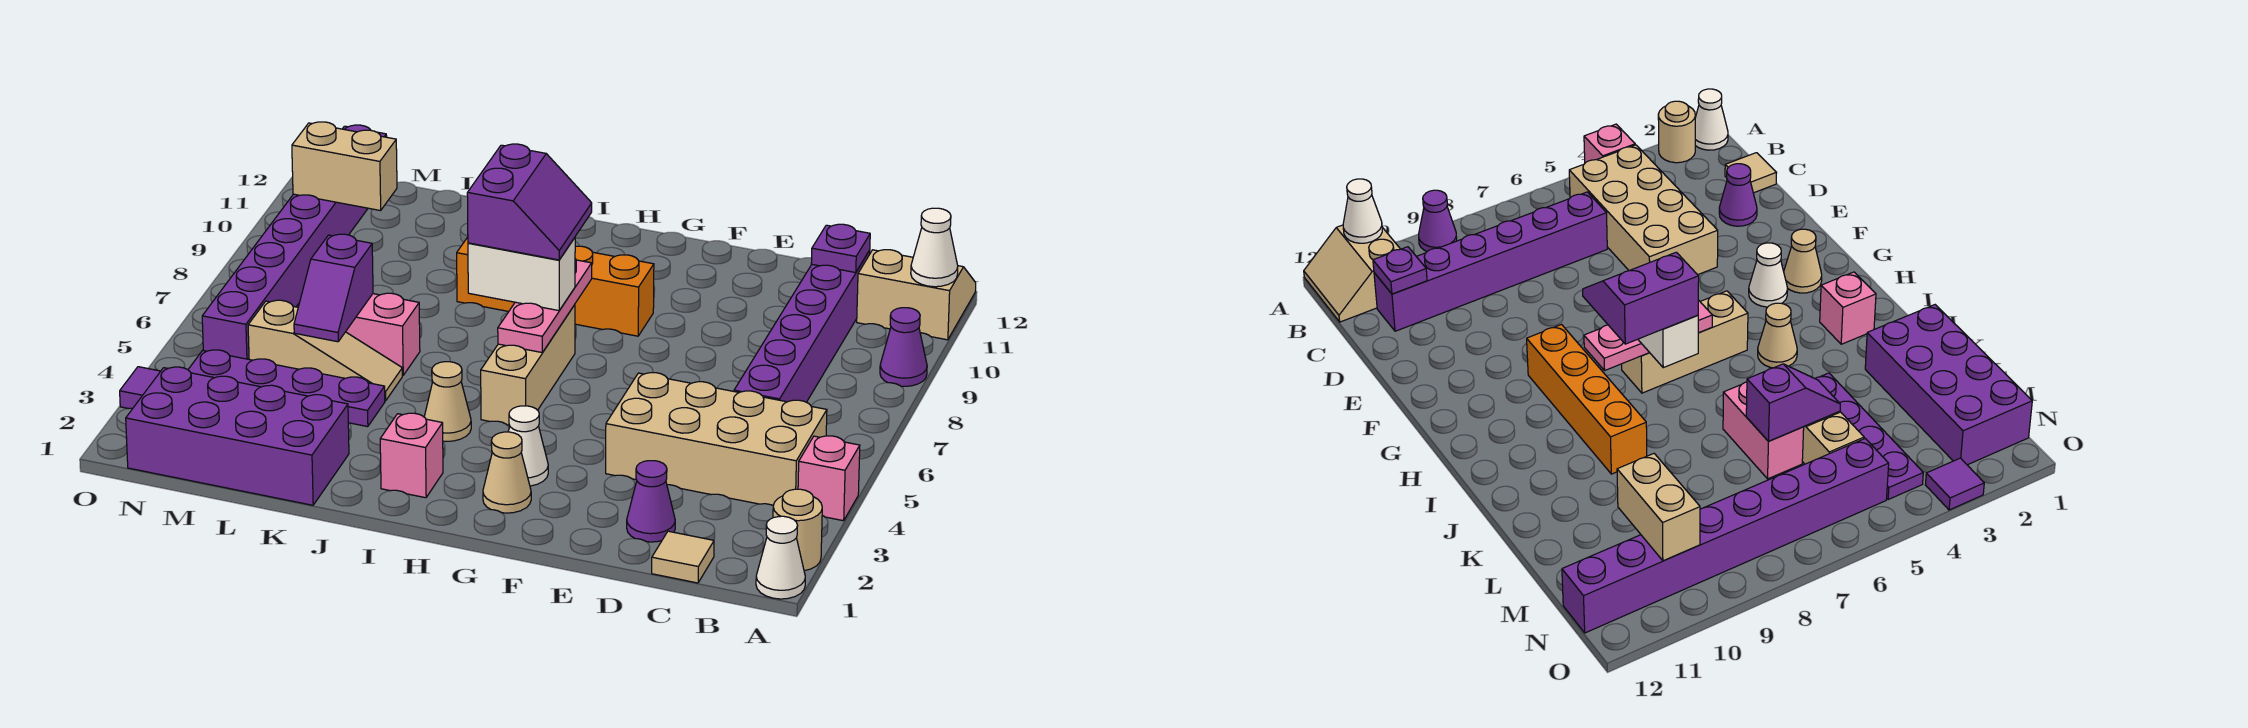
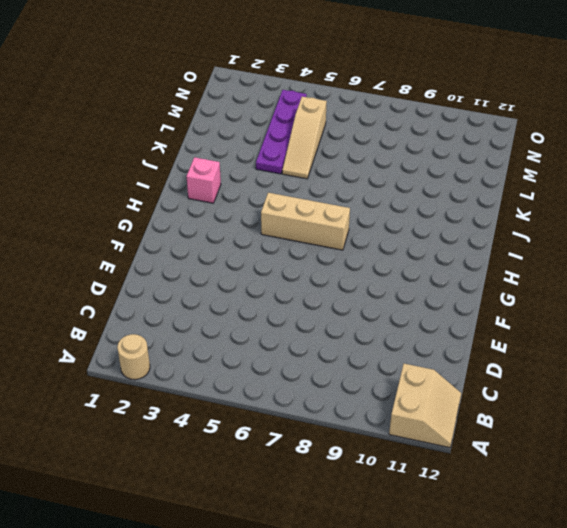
none -> white 1x1 cone [756,516,805,599]
none -> pink 1x1 brick [798,436,860,521]
none -> purple 1x1 cone [880,308,927,386]

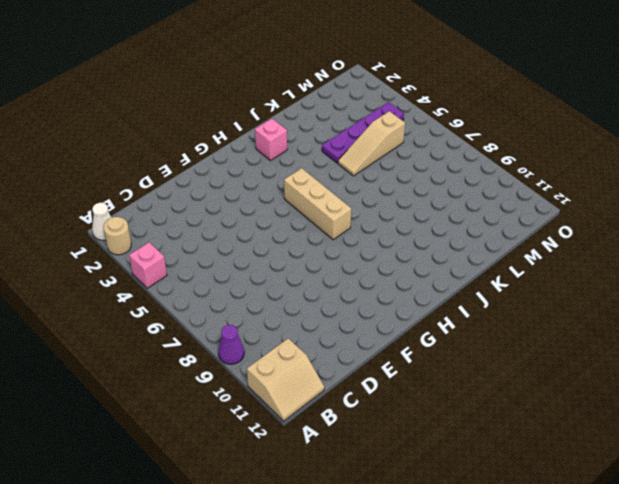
none -> tan 2x4 brick [606,373,827,506]
none -> tan 1x1 tile [652,531,714,583]
none -> purple 1x6 brick [734,250,870,402]

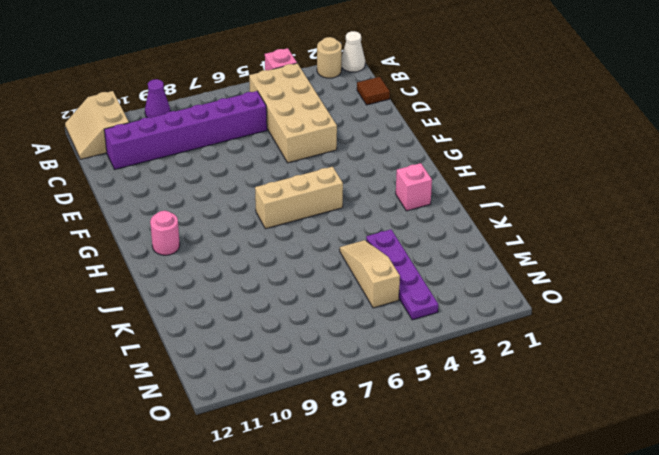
brown 1x1 tile [357,77,390,105] -> tan 1x1 tile [652,531,714,583]
pink 1x1 round brick [150,211,180,255] -> none
none -> purple 1x1 cone [627,461,675,542]
none -> tan 1x1 cone [483,432,531,513]
none -> white 1x1 cone [508,406,548,486]

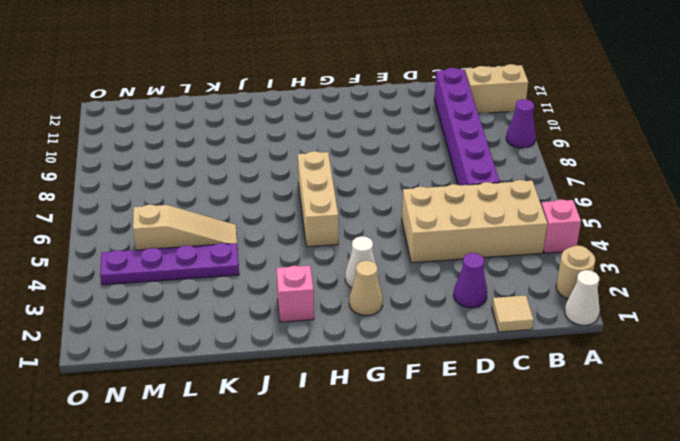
none -> orange 1x4 brick [457,237,654,336]
none -> tan 1x1 cone [424,362,471,441]
none -> purple 2x4 brick [126,367,349,505]

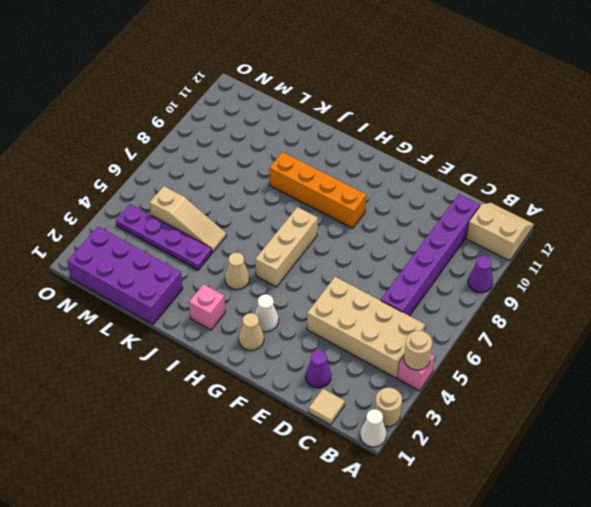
tan 1x1 round brick [404,331,432,370] -> none
none -> pink 1x2 brick [346,293,420,375]
none -> purple 1x8 brick [202,125,387,359]
none -> purple 1x1 tile [120,367,161,409]

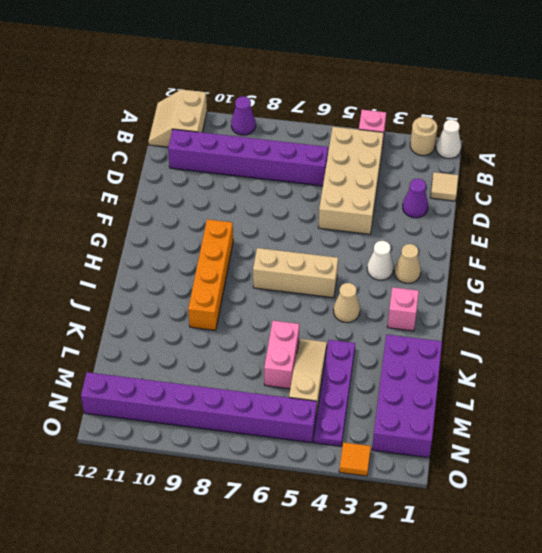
orange 1x1 tile [339,442,371,476] -> purple 1x1 tile [120,367,161,409]
none -> white 1x1 cone [911,208,958,287]
none -> purple 1x1 plate [811,224,870,273]
none -> pink 1x3 plate [498,259,592,353]

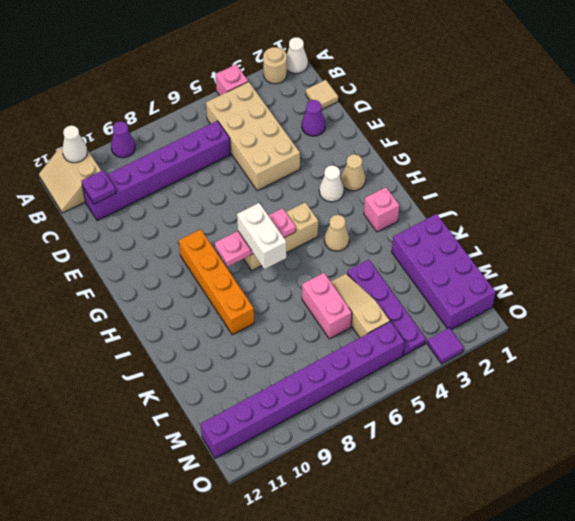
none -> purple 1x2 slope [294,234,373,342]
none -> tan 1x2 brick [292,122,397,211]
none -> purple 2x2 slope [467,144,592,260]

